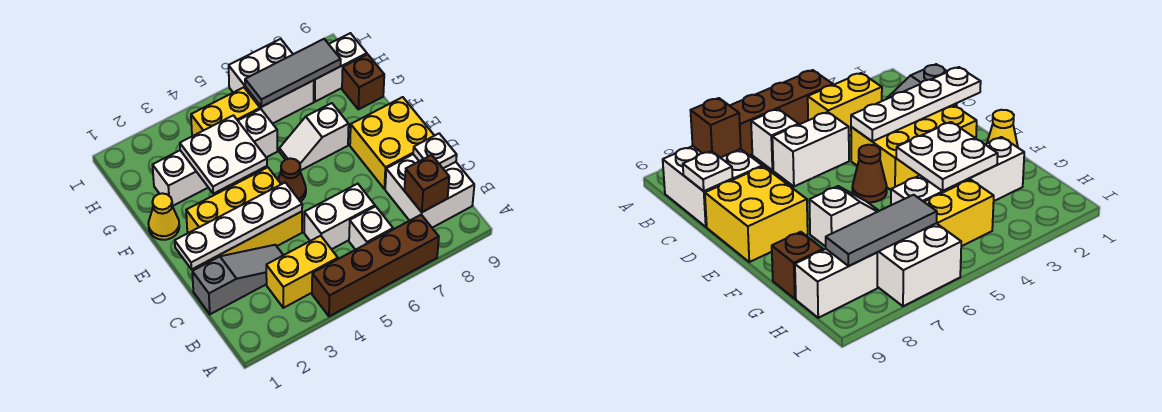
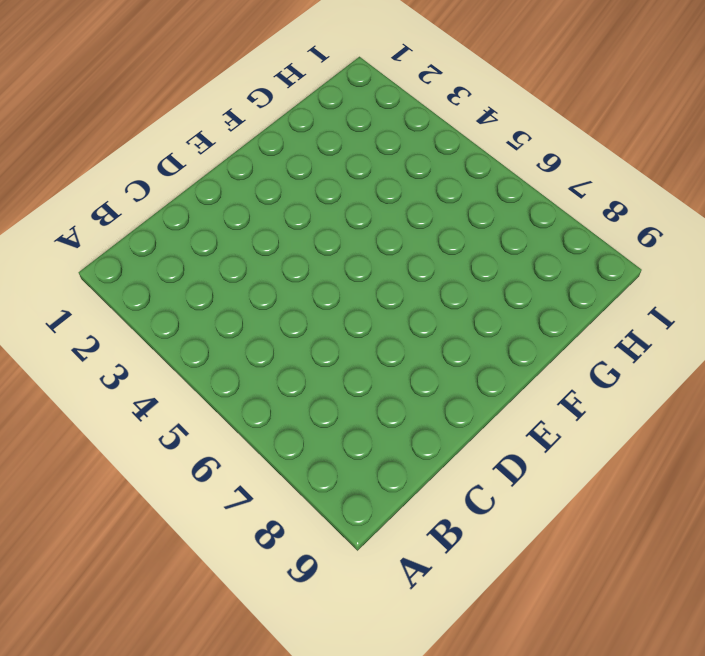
none -> brown 1x4 brick [312,215,439,316]
none -> yellow 1x2 brick [266,236,338,308]
none -> white 1x1 brick [349,206,393,250]

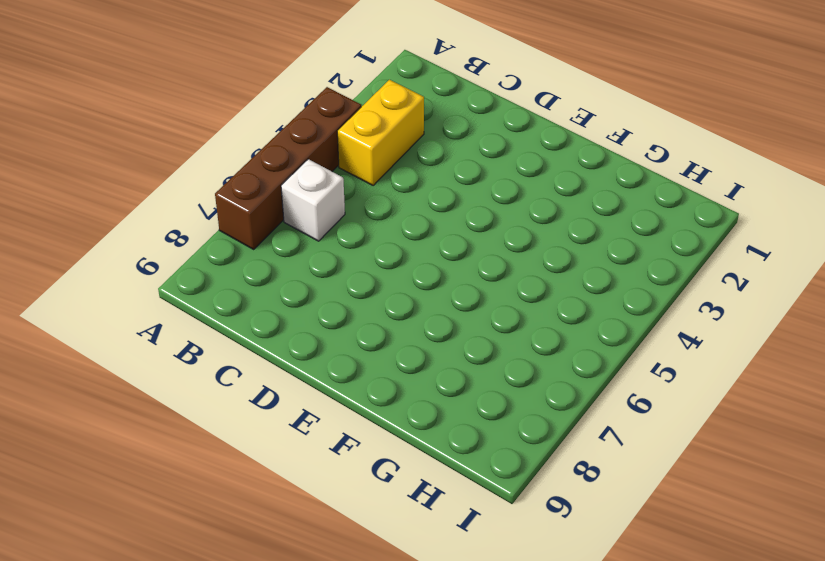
none -> white 2x2 brick [385,154,474,228]
none -> grey 1x3 slope [192,245,283,314]
none -> white 1x2 brick [304,184,375,249]

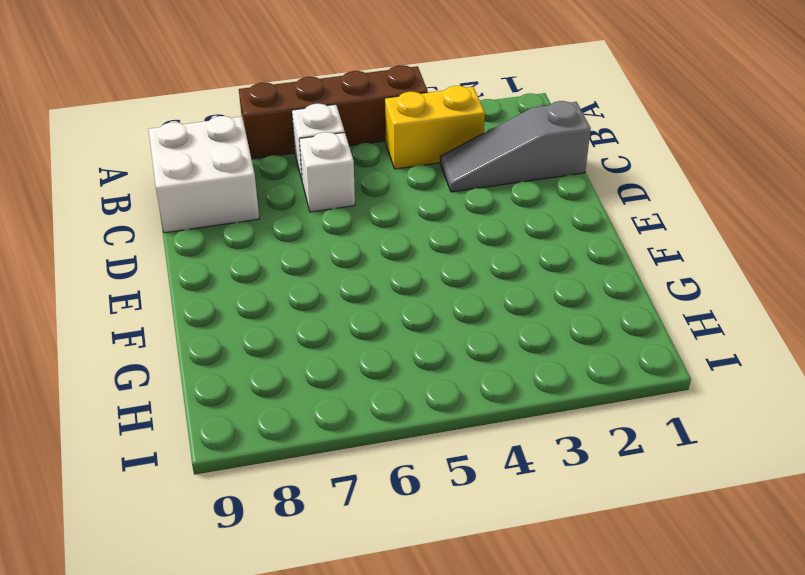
white 1x1 brick [299,132,355,212] -> white 1x2 brick [304,184,375,249]
none -> yellow 2x3 brick [186,167,302,261]
none -> yellow 2x2 brick [350,97,434,189]
none -> brown 1x1 cone [278,158,306,202]

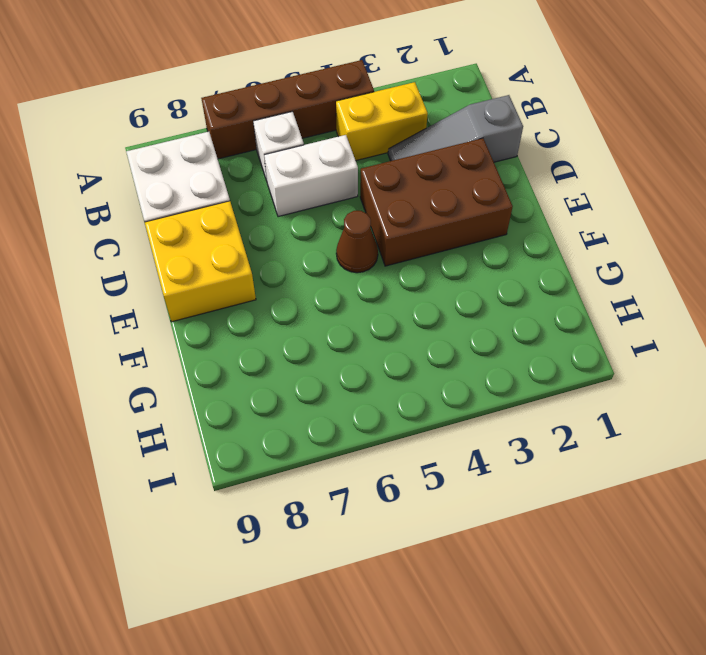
brown 2x3 brick [360,138,513,266] -> yellow 2x3 brick [186,167,302,261]
none -> yellow 1x1 cone [148,193,179,240]
none -> white 1x2 slope [279,103,349,170]
none -> white 1x4 brick [153,109,277,206]

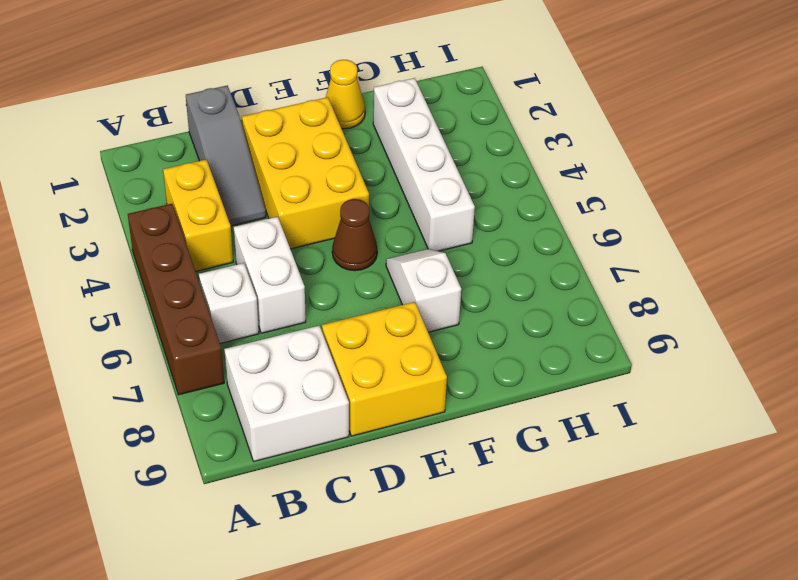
none -> brown 1x1 brick [342,54,384,109]
none -> yellow 1x2 brick [191,87,260,136]
none -> white 2x2 brick [229,39,314,124]

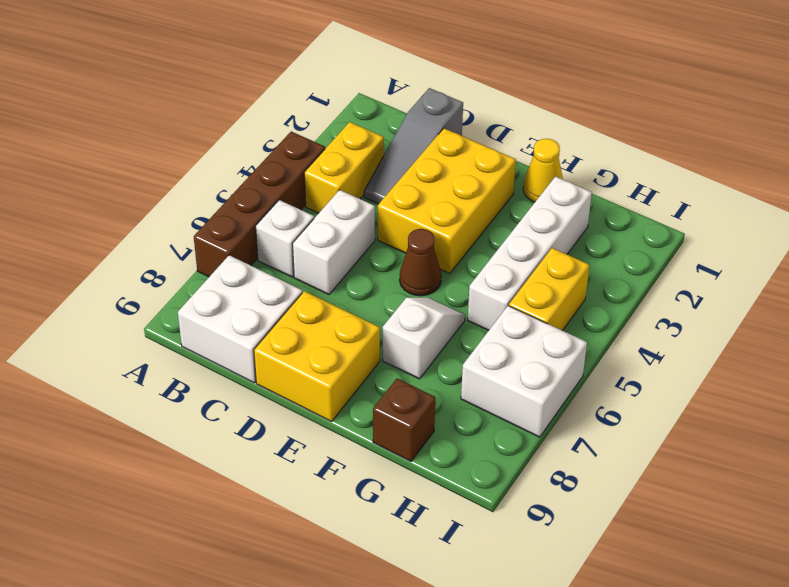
none -> white 1x2 brick [314,33,367,102]
none -> brown 1x1 brick [404,155,449,212]
none -> white 1x1 plate [413,134,457,168]

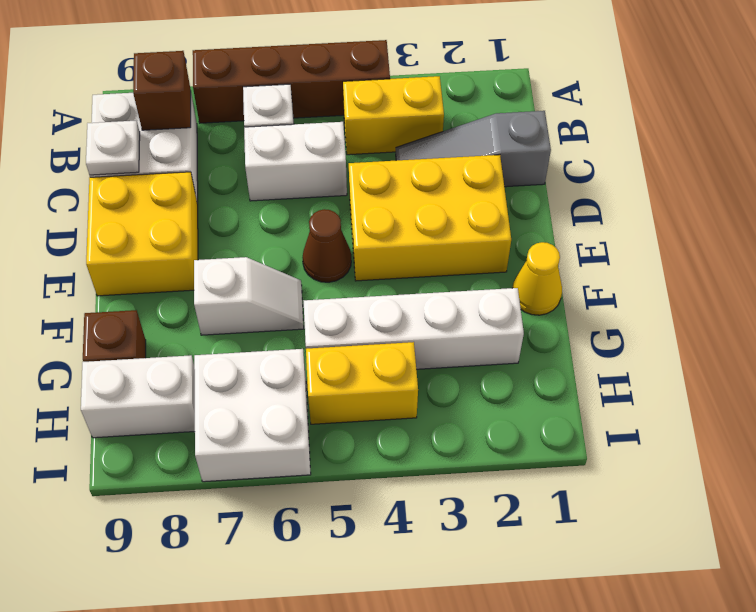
none -> white 1x4 plate [175,183,302,269]
none -> white 2x2 plate [180,115,267,194]
none -> grey 1x3 tile [245,39,341,107]

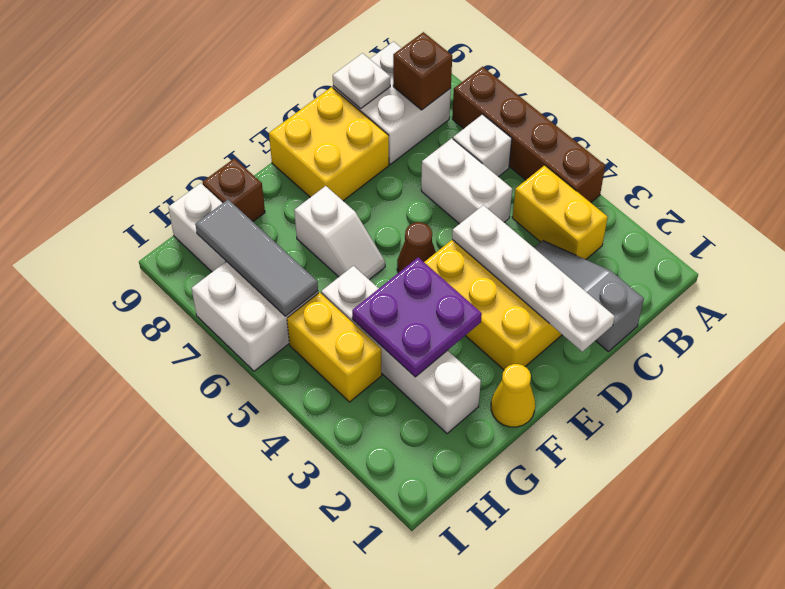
purple 2x2 plate [352,257,482,377] -> white 2x2 plate [180,115,267,194]

